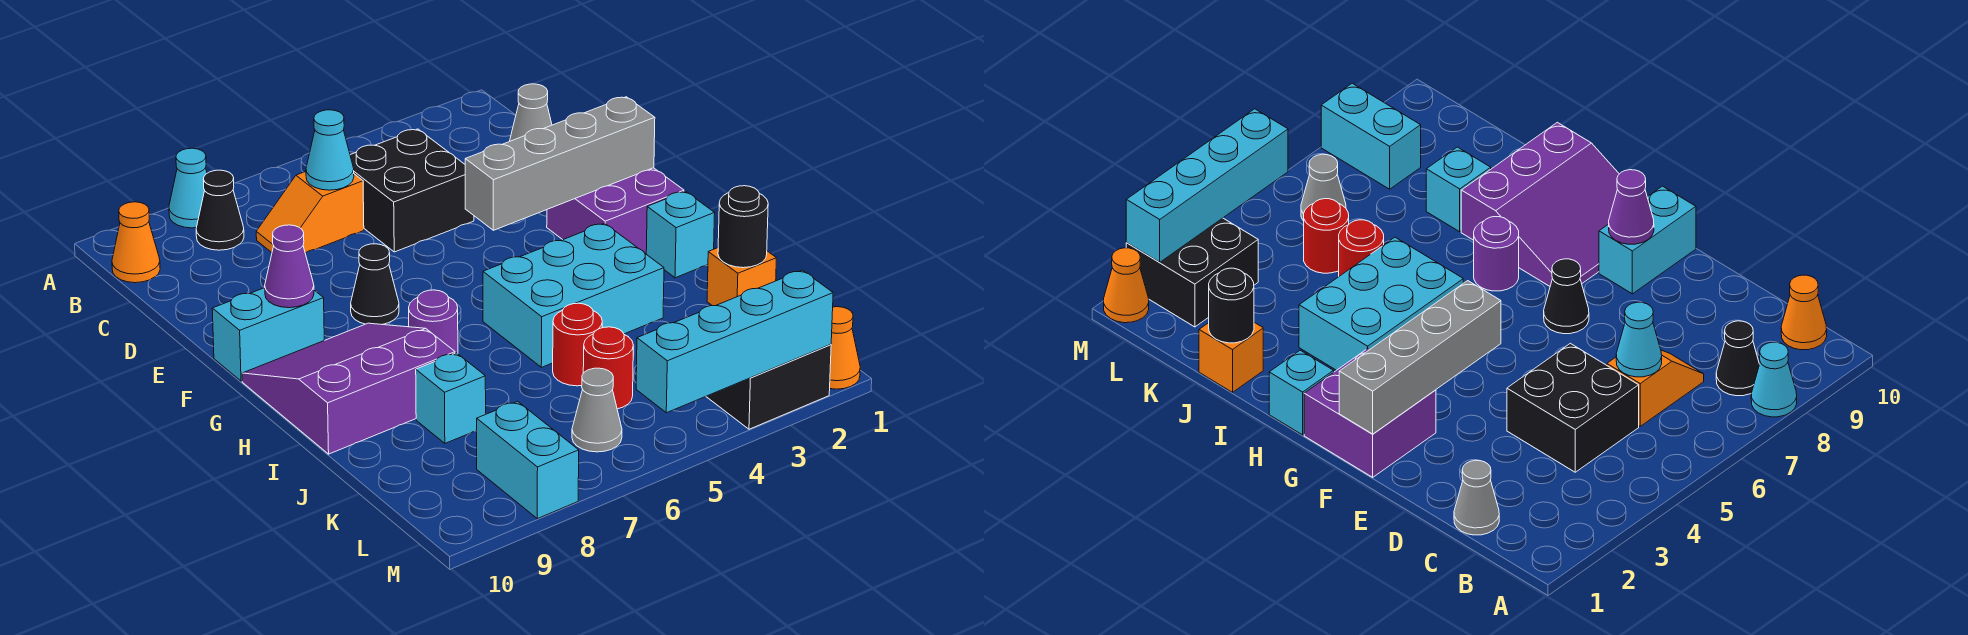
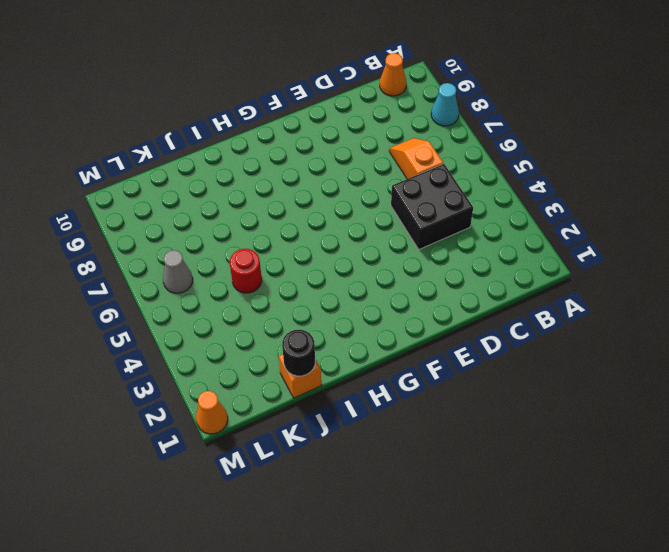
none -> black 1x1 cone [196,170,244,250]
none -> grey 1x1 cone [510,84,552,141]
none -> purple 2x2 brick [547,168,684,254]

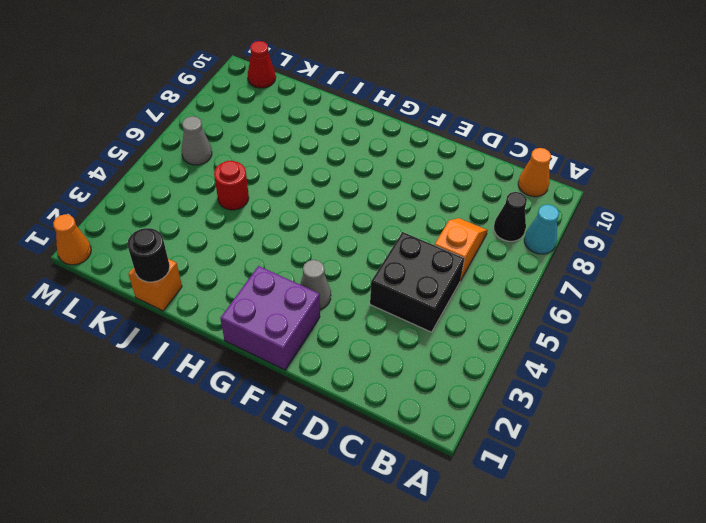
grey 1x1 cone [300,260,331,310] -> grey 1x1 cone moved to [510,84,552,141]
red 1x1 cone [248,41,276,88] -> none
none -> black 1x1 cone [351,244,399,325]
none -> cyan 1x2 brick [212,288,324,381]
none -> purple 3x3 slope [242,323,455,454]

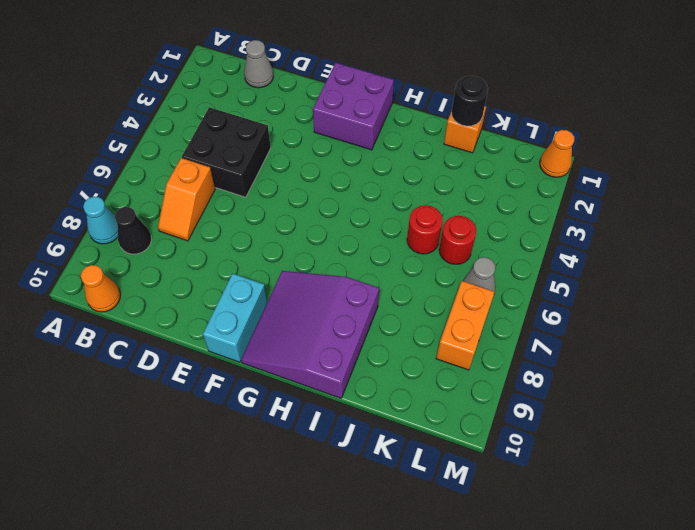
orange 1x2 brick [436,281,495,370] -> cyan 1x2 brick [477,402,579,519]
none -> black 1x1 cone [351,244,399,325]
none -> cyan 1x1 brick [646,191,715,278]
none -> cyan 2x3 brick [483,223,664,367]

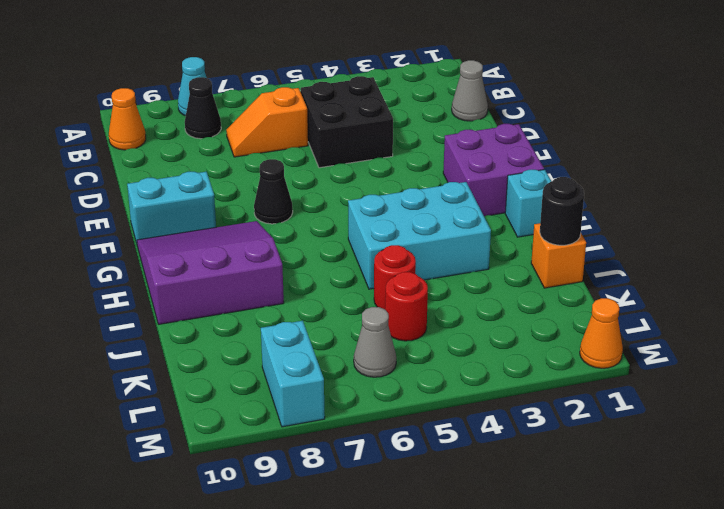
none -> purple 1x1 round brick [409,290,458,354]
none -> cyan 1x1 brick [416,353,486,443]
none -> black 2x2 brick [706,344,831,429]

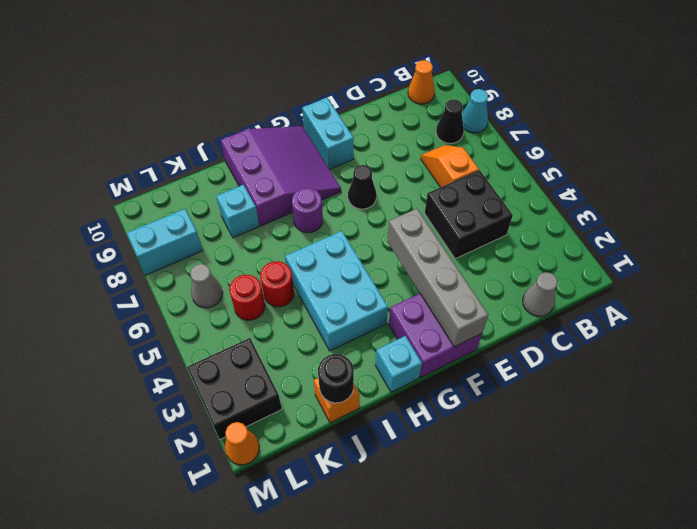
none -> cyan 1x1 cone [306,110,354,190]
none -> purple 1x1 cone [265,225,314,308]
none -> cyan 1x4 brick [636,270,833,413]

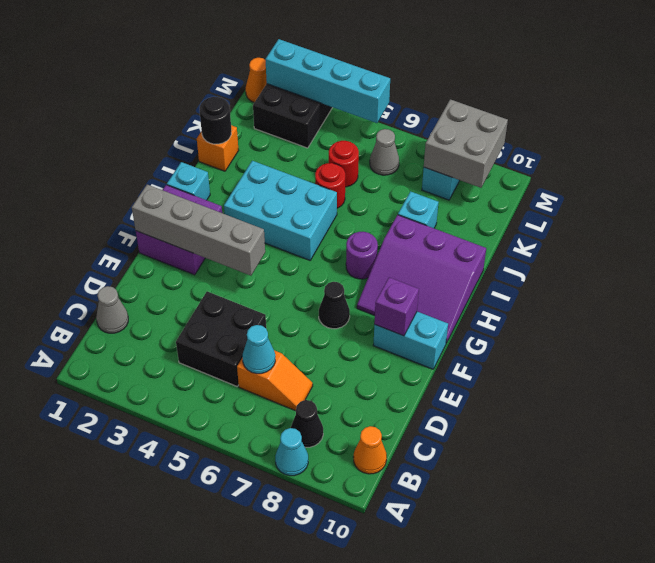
purple 1x1 brick [374,277,419,336] -> purple 1x1 cone [265,225,314,308]
grey 2x2 brick [424,99,508,188] -> none

